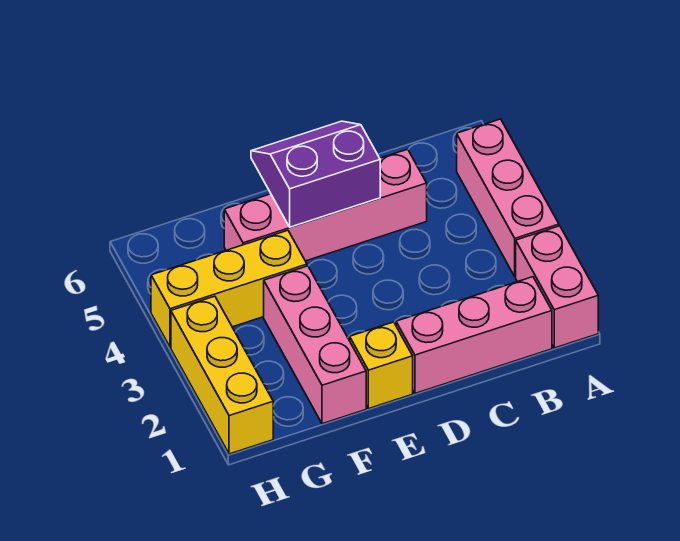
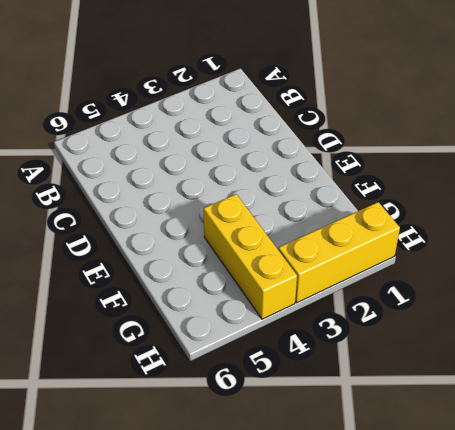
none -> pink 1x2 brick [516,226,598,348]
none -> pink 1x3 brick [457,119,559,277]

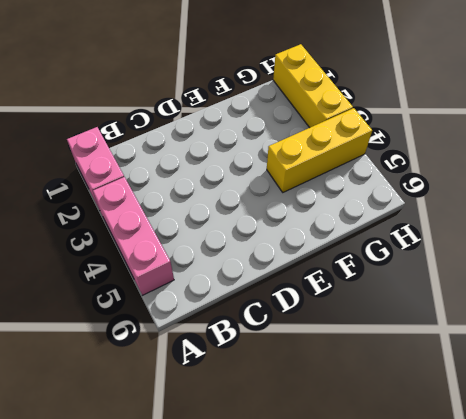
none -> pink 1x3 brick [396,277,552,393]
none -> pink 1x4 brick [224,149,427,261]

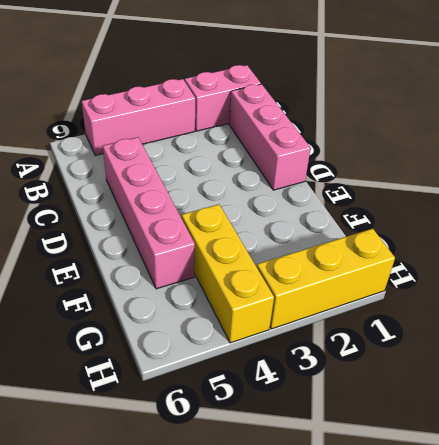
none -> yellow 1x1 brick [350,322,413,409]
none -> pink 1x3 brick [264,266,366,424]

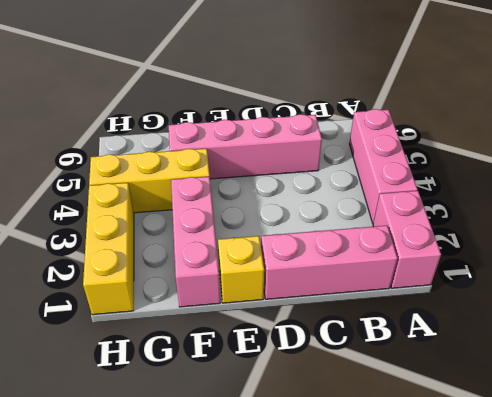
none -> purple 2x2 slope [251,121,380,227]

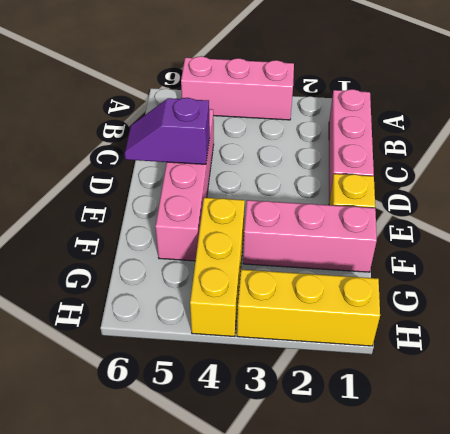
purple 1x2 slope [125,98,210,164] -> purple 2x2 slope [251,121,380,227]
none -> pink 1x2 brick [516,226,598,348]

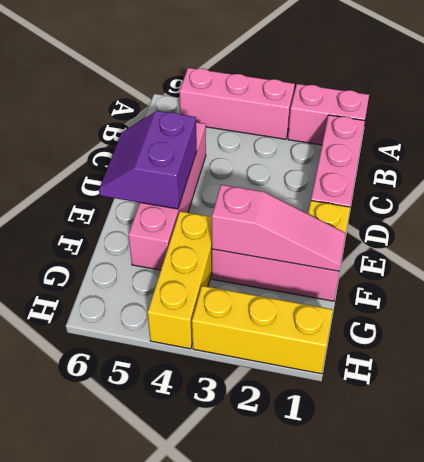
pink 1x3 slope [212,185,346,271] -> none

